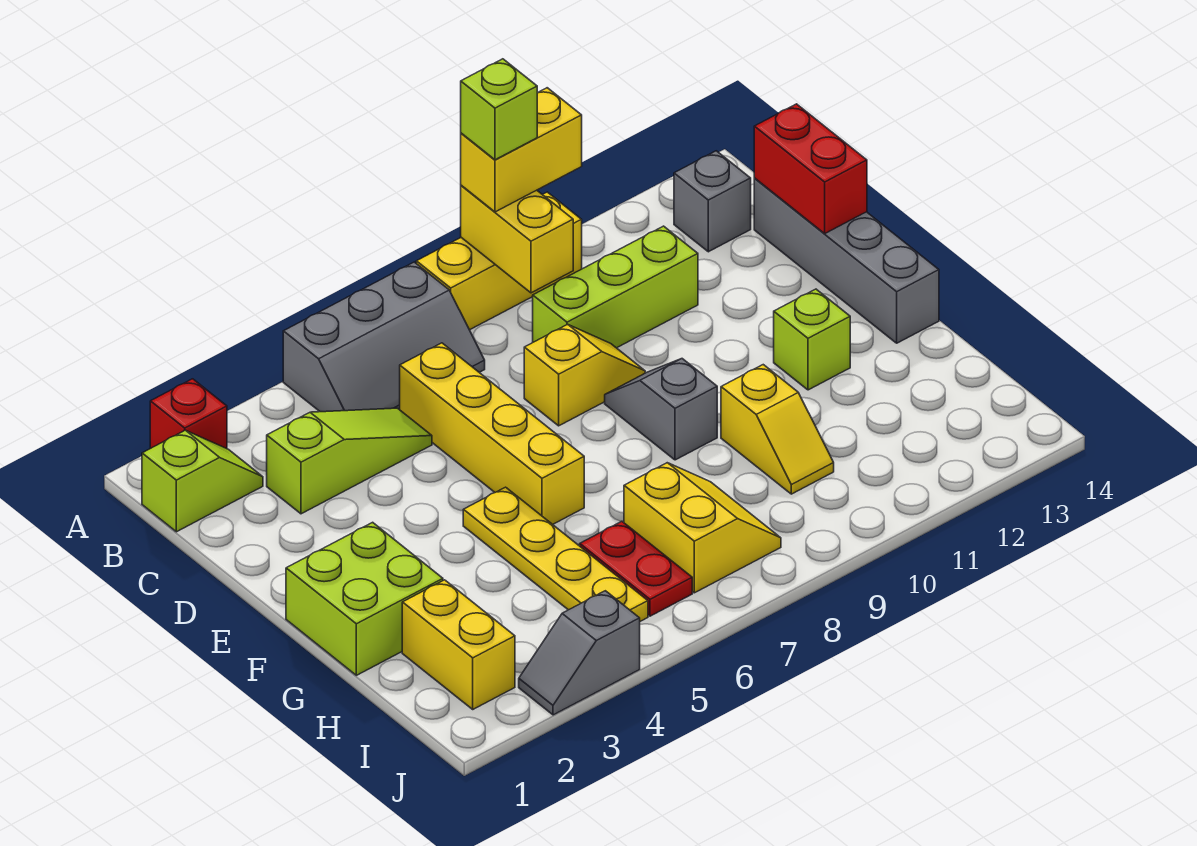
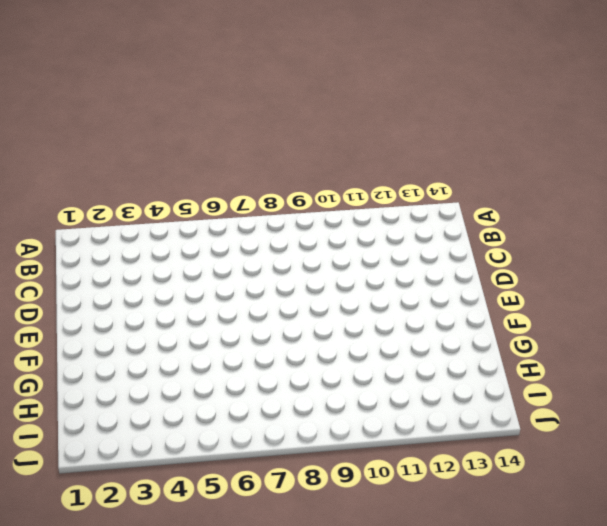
none -> red 1x1 brick [150,379,227,449]
none -> grey 2x3 slope [283,262,485,412]
none -> yellow 1x3 brick [416,192,582,330]

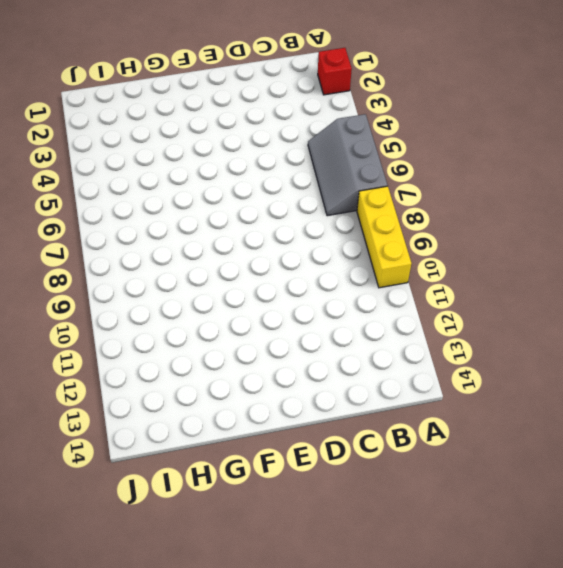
none -> lime 1x2 slope [142,430,263,532]
none -> grey 1x1 brick [674,151,751,252]
none -> lime 1x3 slope [267,408,432,514]

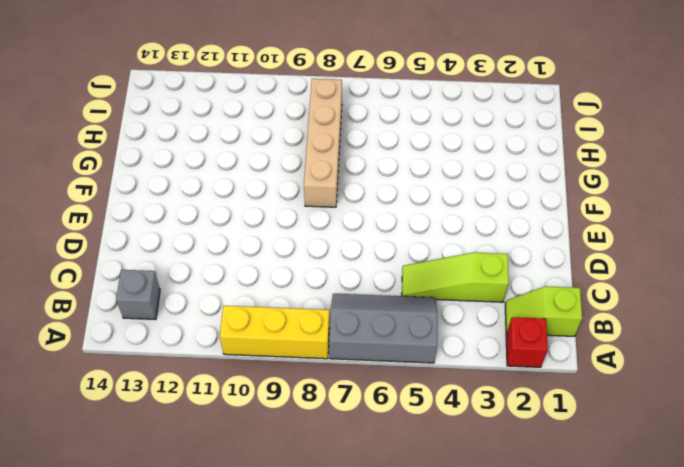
tan 1x4 brick [304,79,342,207] -> yellow 2x2 slope [624,463,781,593]
none -> yellow 1x4 brick [400,343,584,524]
none -> lime 1x3 brick [533,226,698,348]
none -> grey 1x4 brick [754,179,939,343]

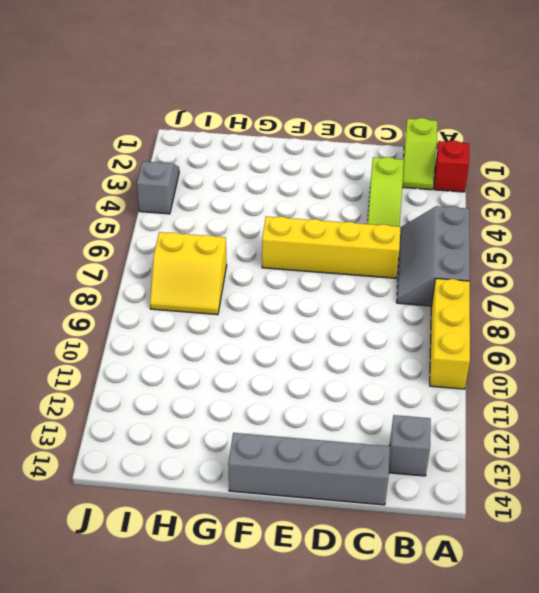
none -> lime 1x3 brick [533,226,698,348]
none -> yellow 1x2 slope [524,324,645,426]
none -> grey 1x2 slope [605,359,717,460]

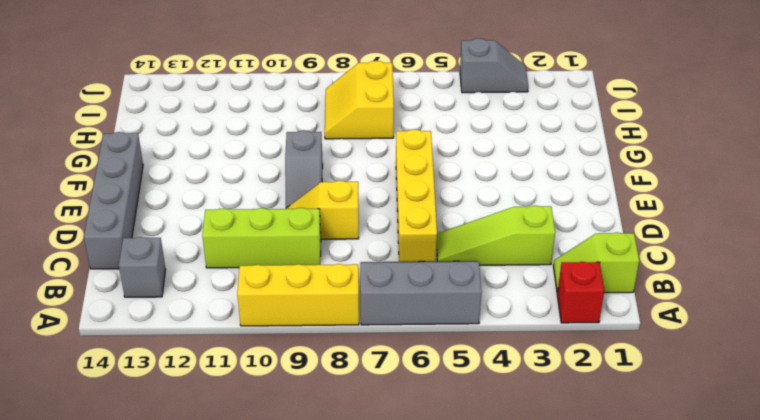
none -> lime 2x2 brick [286,522,443,675]
none -> yellow 1x4 plate [463,487,648,621]
none -> lime 1x1 brick [774,289,850,390]

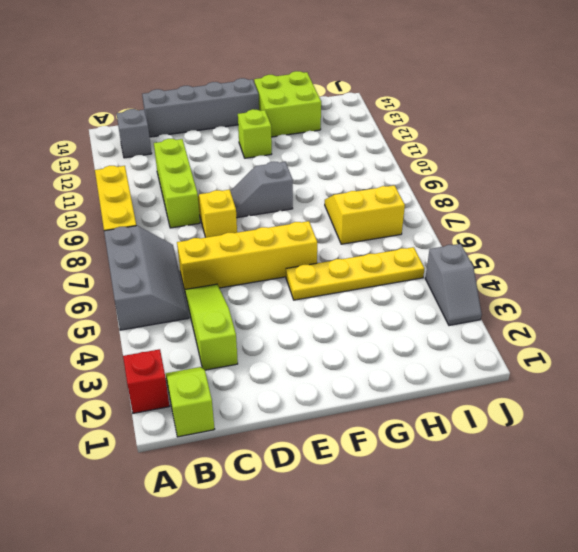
lime 2x2 brick [254,71,321,137] -> lime 2x2 brick moved to [286,522,443,675]
none -> yellow 1x2 slope [721,365,834,494]
none -> yellow 1x2 brick [402,580,515,709]
none -> red 1x2 plate [580,521,692,616]

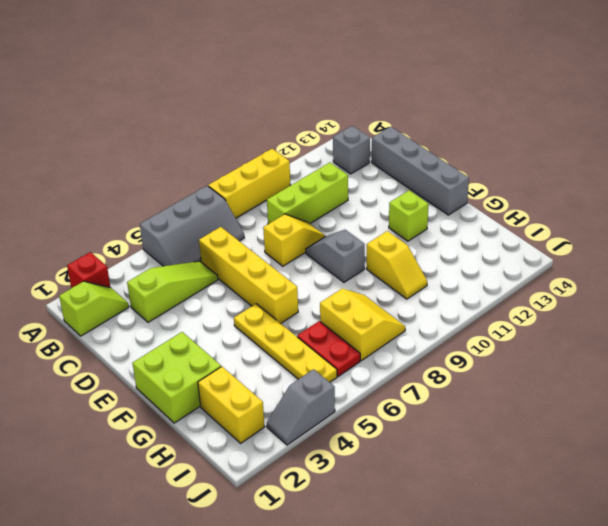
none -> yellow 1x2 brick [461,185,573,293]
none -> red 1x2 brick [754,104,867,233]
none -> yellow 1x2 brick [461,88,582,212]

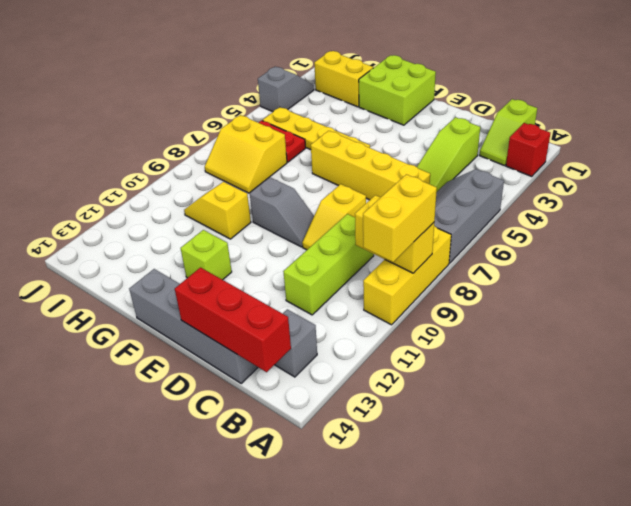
red 1x3 brick [175,268,291,372] -> red 1x2 brick [754,104,867,233]
none -> lime 1x1 brick [461,59,537,160]

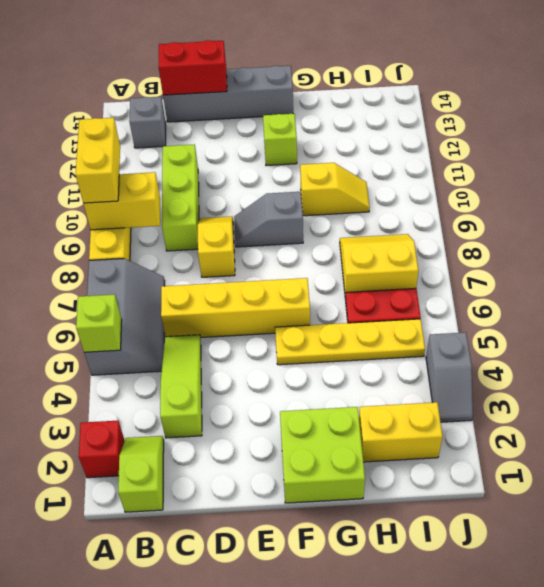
lime 1x1 brick [76,294,122,352] -> lime 1x1 brick moved to [461,59,537,160]

